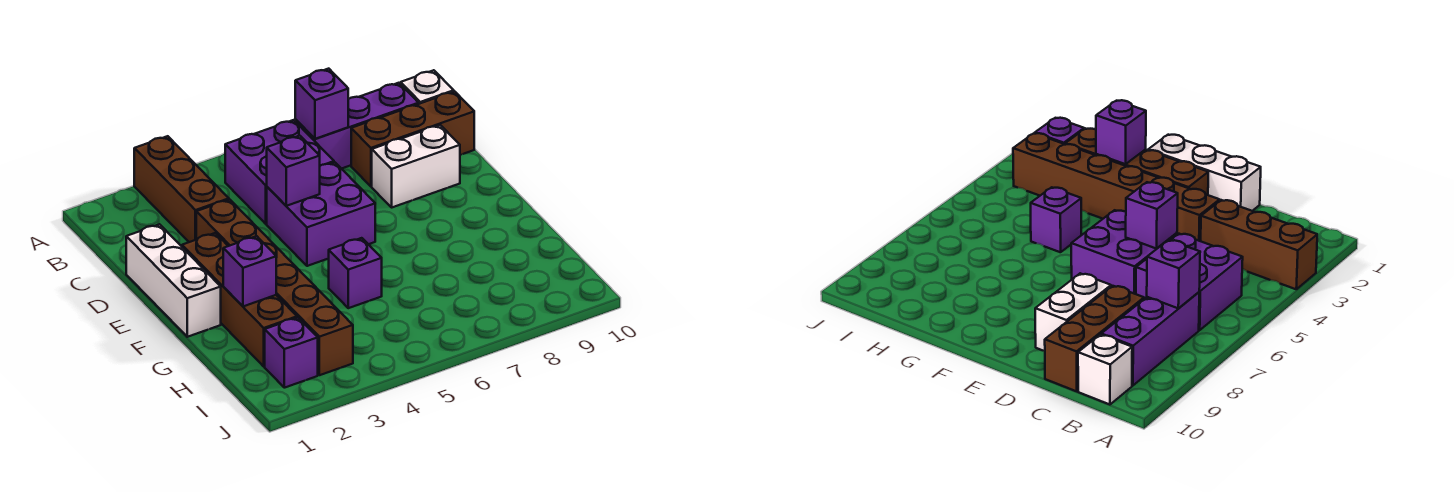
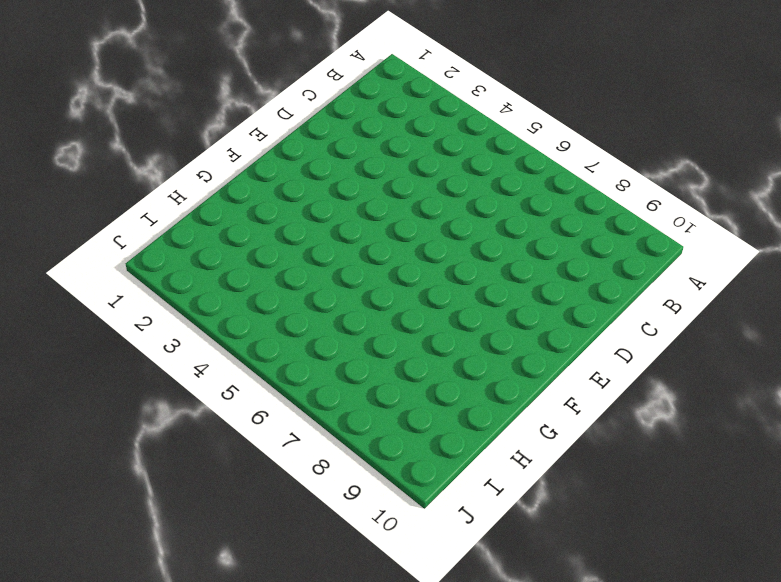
none -> brown 1x3 brick [134,136,229,242]
none -> purple 2x2 brick [225,120,334,224]
none -> purple 1x3 brick [295,83,419,169]

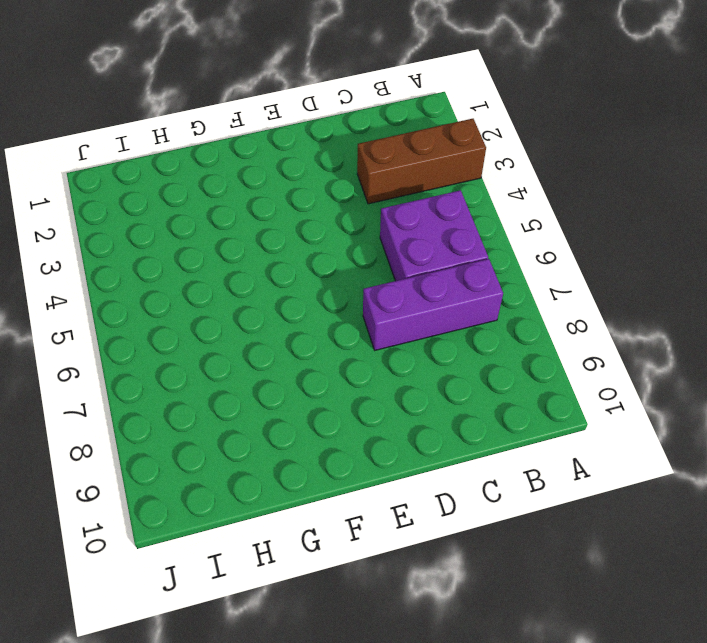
purple 1x3 brick [363,259,503,350] -> purple 1x3 brick turned to [295,83,419,169]
none -> white 1x1 brick [401,70,454,104]
none -> brown 1x3 brick [351,91,474,186]
none -> white 1x3 brick [126,224,221,337]

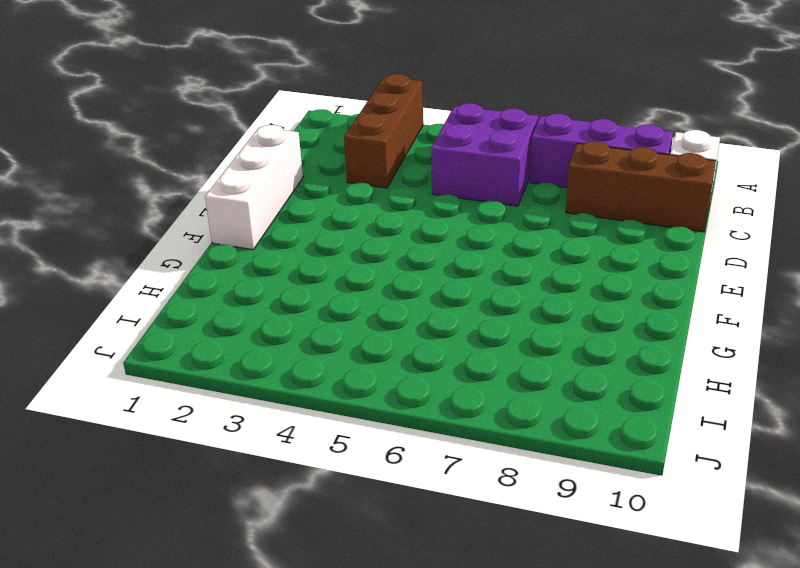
none -> brown 1x6 brick [196,200,353,375]
none -> purple 2x2 brick [267,162,375,266]
none -> white 1x2 brick [372,125,460,207]

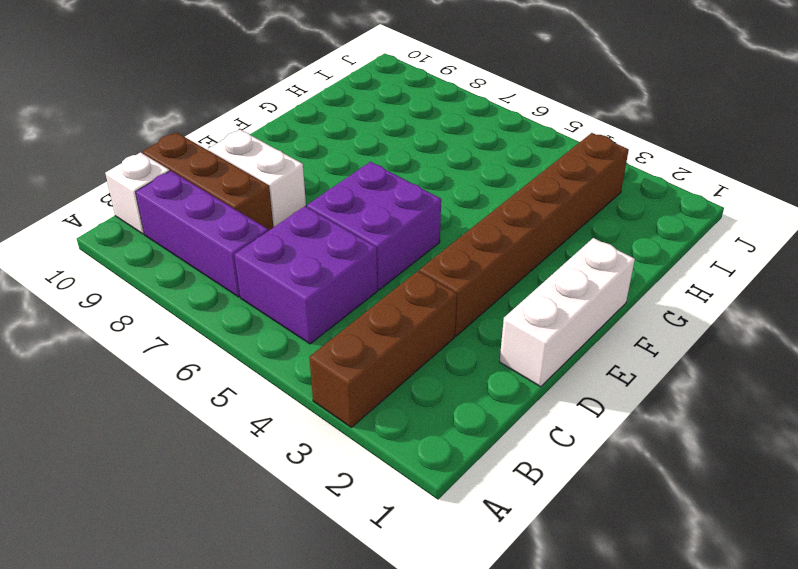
none -> brown 1x4 brick [182,233,297,366]
none -> purple 1x1 brick [329,238,382,308]
none -> purple 1x1 brick [265,318,318,388]

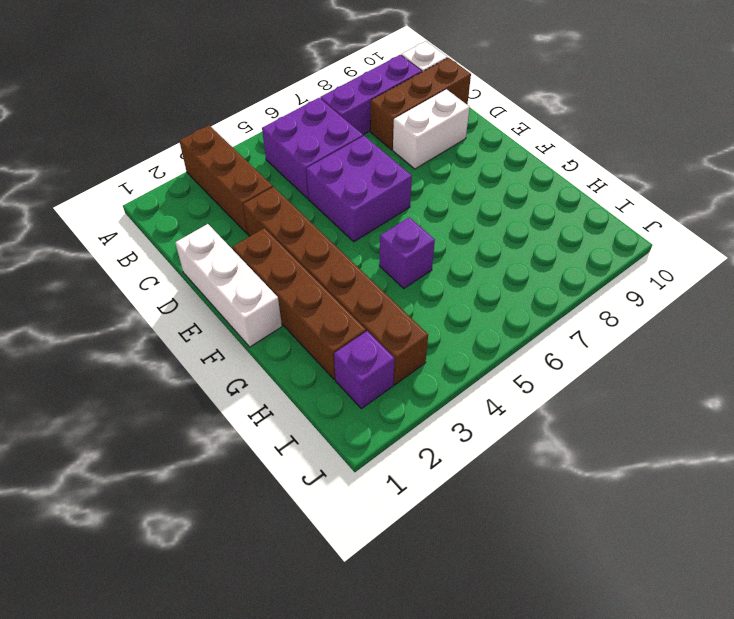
none -> purple 1x1 brick [295,69,348,139]
none -> purple 1x1 brick [267,136,320,206]
none -> purple 1x1 brick [223,236,276,306]

